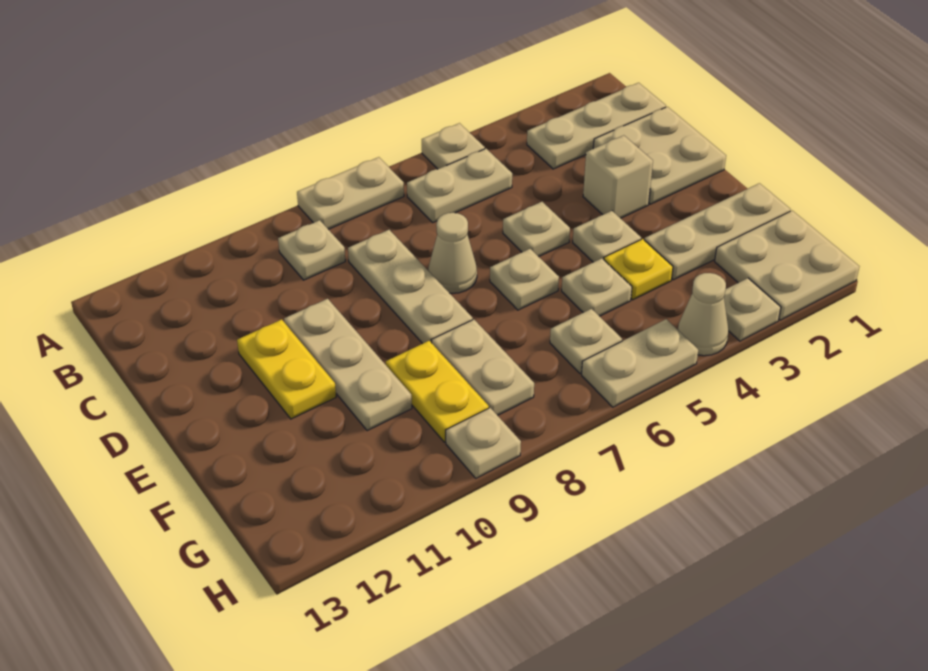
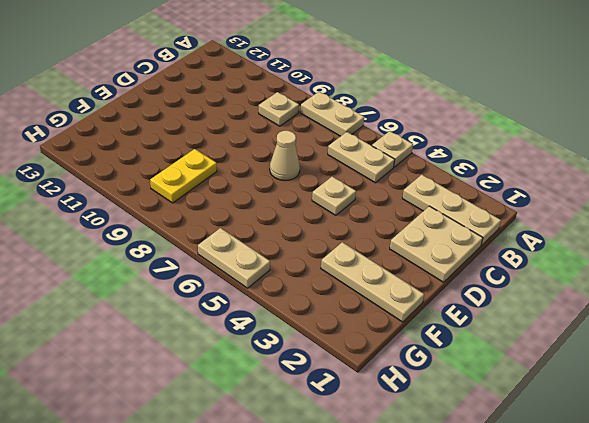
none -> tan 1x3 plate [348,230,473,344]
none -> tan 1x1 brick [583,135,653,218]
none -> tan 1x3 plate [284,299,412,431]

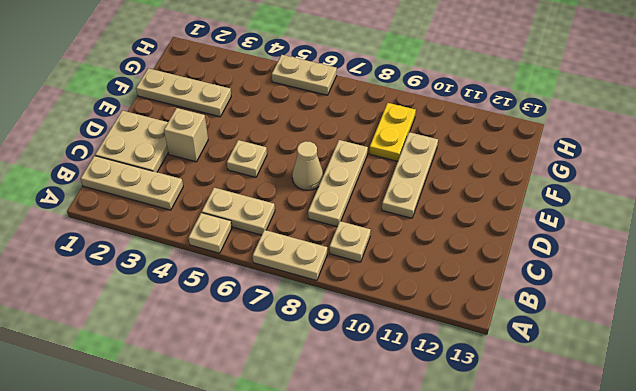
none -> yellow 1x2 plate [237,319,336,419]
none -> tan 1x1 plate [573,211,641,262]
none -> tan 1x1 plate [490,249,559,310]

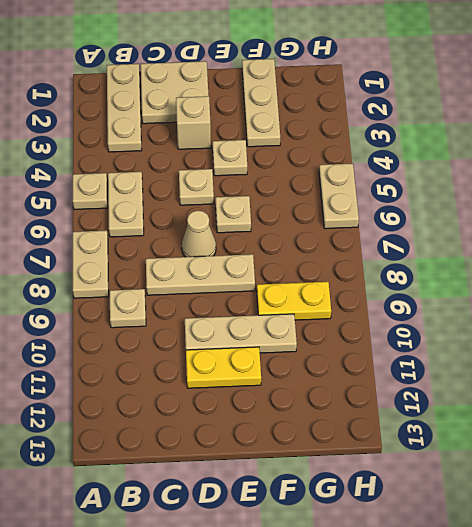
none -> yellow 1x1 plate [604,239,673,300]
none -> tan 1x1 plate [562,258,632,316]
none -> tan 1x2 plate [431,319,534,415]

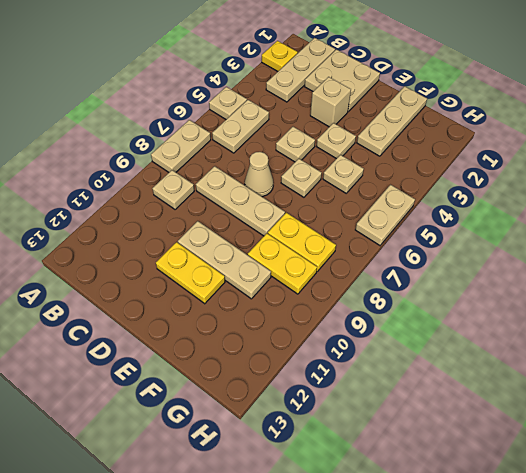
yellow 1x1 plate [262,41,298,71] -> yellow 1x1 plate moved to [604,239,673,300]
yellow 1x2 plate [268,213,336,271] -> tan 1x2 plate [431,319,534,415]
none -> tan 2x2 plate [715,211,859,320]
none -> tan 1x1 plate [550,309,622,374]
none -> tan 1x1 plate [724,278,781,341]

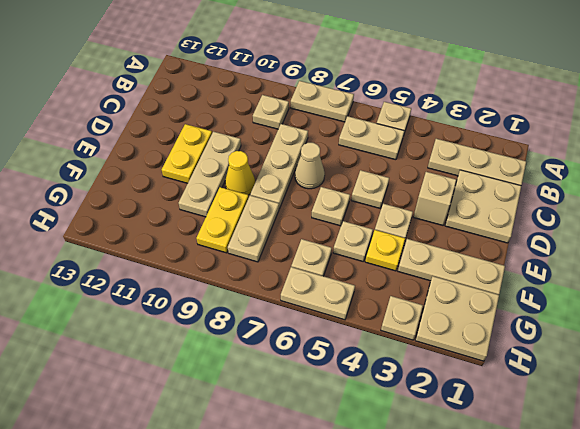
yellow 1x1 cone [225,151,255,195] -> none
none -> tan 1x1 cone [678,273,729,356]
none -> tan 1x1 plate [446,408,521,478]

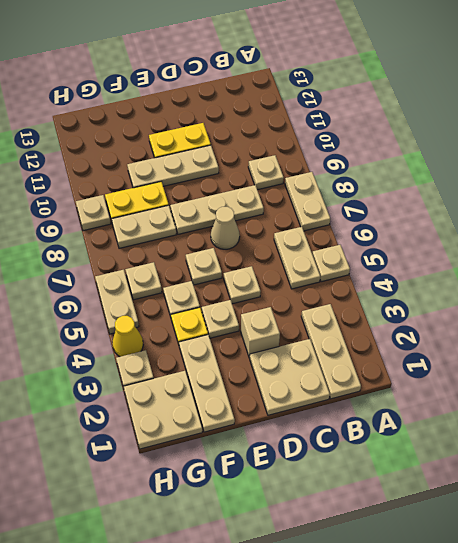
yellow 1x1 cone [112,316,143,357] -> tan 1x1 cone [678,273,729,356]

